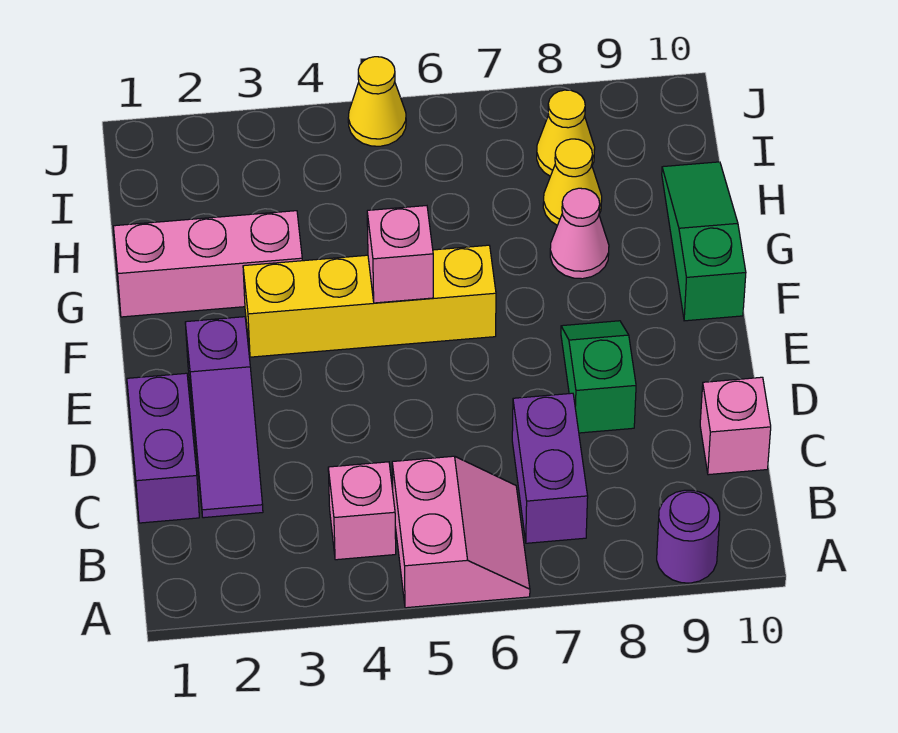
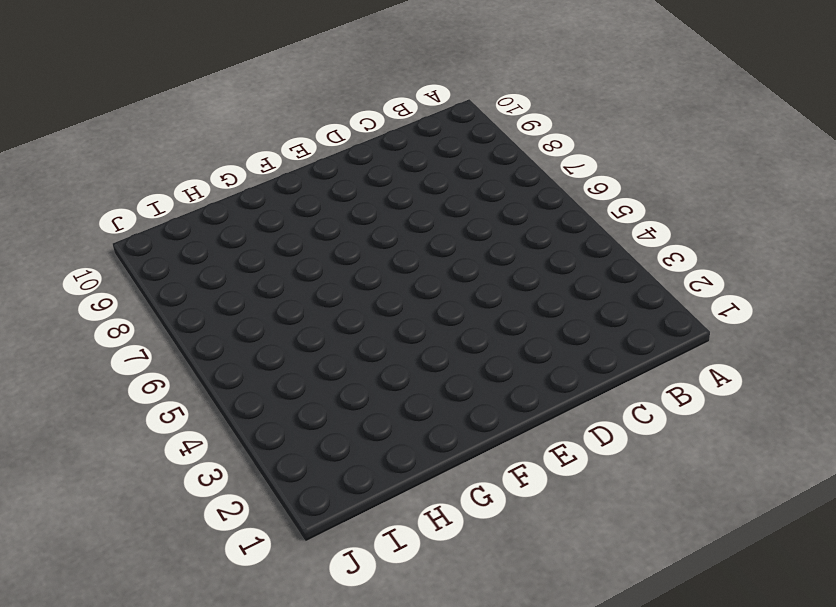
none -> pink 2x2 slope [392,456,530,608]
none -> purple 1x1 round brick [657,490,720,583]
none -> pink 1x1 brick [328,462,396,560]

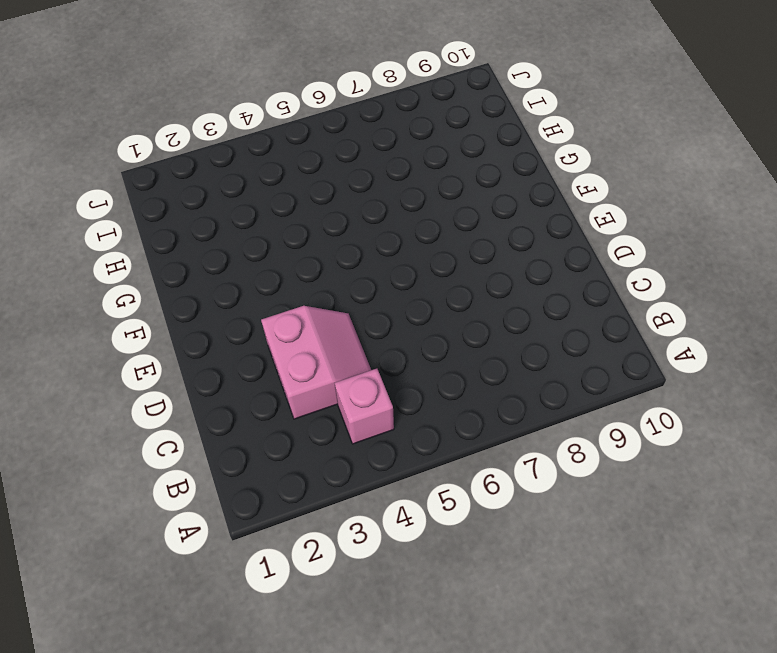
pink 2x2 slope [261,306,371,419] -> pink 2x2 slope moved to [392,456,530,608]
none -> purple 1x1 round brick [657,490,720,583]
none -> purple 1x2 brick [512,393,588,543]
none -> purple 1x2 brick [127,373,199,523]

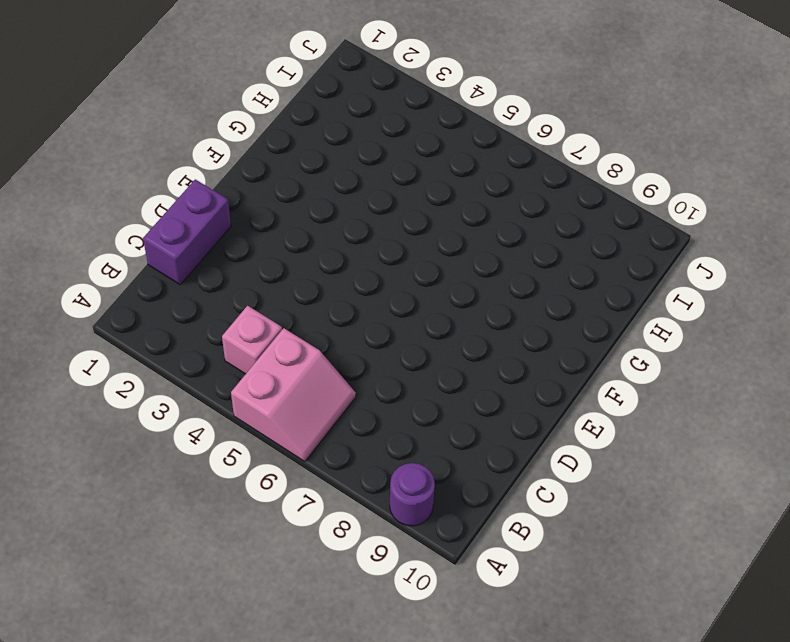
none -> purple 1x2 brick [512,393,588,543]
none -> purple 1x3 slope [185,317,263,518]
none -> pink 1x1 brick [700,377,771,475]

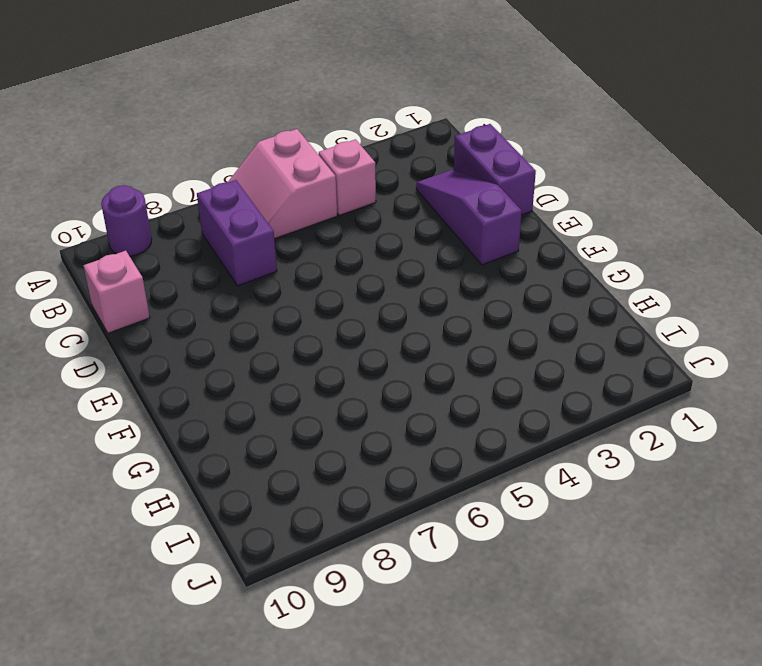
none -> green 1x2 slope [561,321,636,433]
none -> yellow 1x4 brick [243,245,496,357]
none -> green 1x3 slope [662,162,746,321]

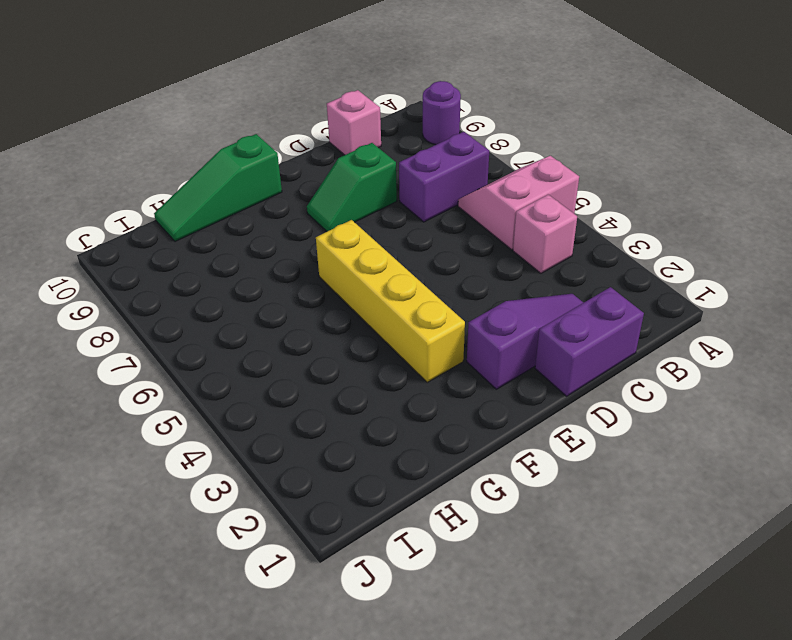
none -> pink 1x3 brick [113,211,302,317]
none -> pink 1x1 cone [550,188,609,279]
none -> yellow 1x1 cone [543,139,602,225]

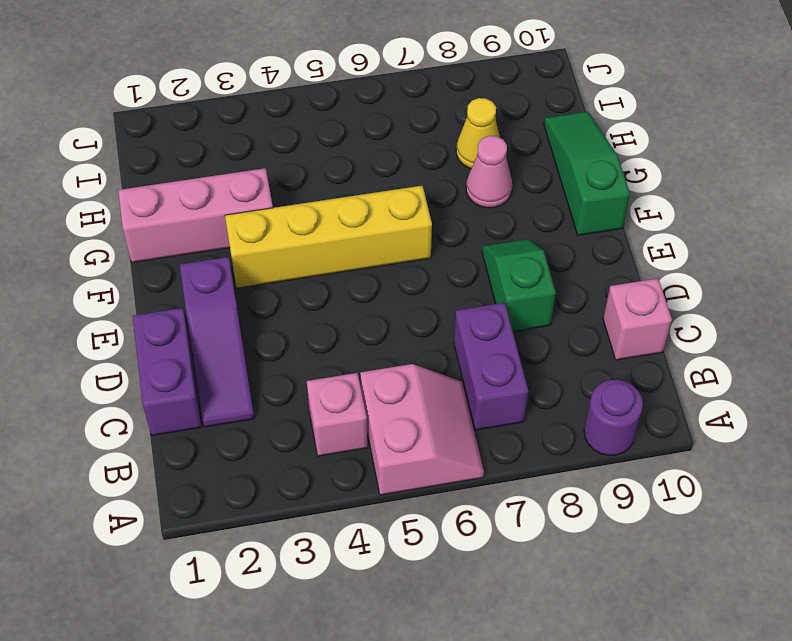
none -> yellow 1x1 cone [537,90,595,176]
none -> yellow 1x1 cone [348,57,406,146]
none -> pink 1x1 brick [367,206,433,303]

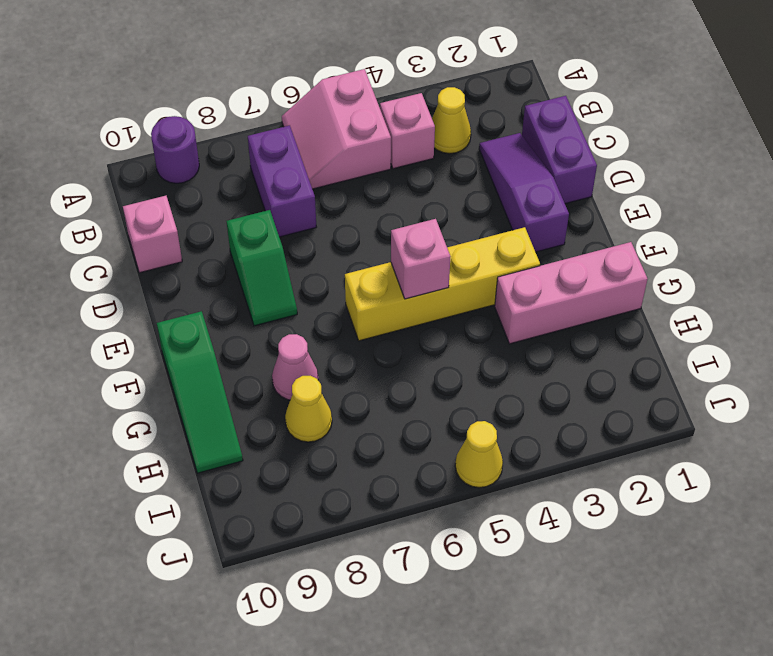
yellow 1x1 cone [432,87,471,154] -> yellow 1x1 cone moved to [537,90,595,176]

